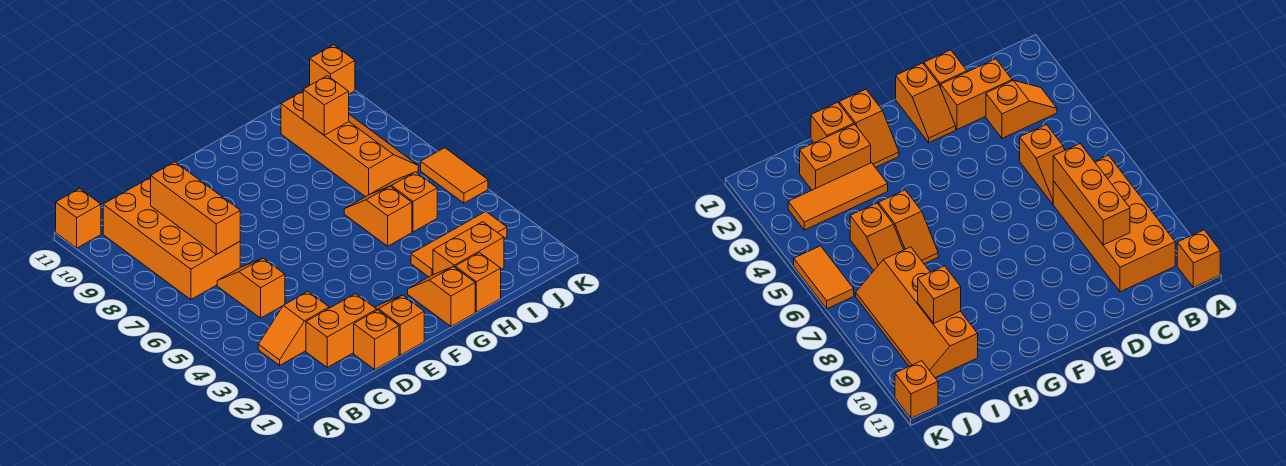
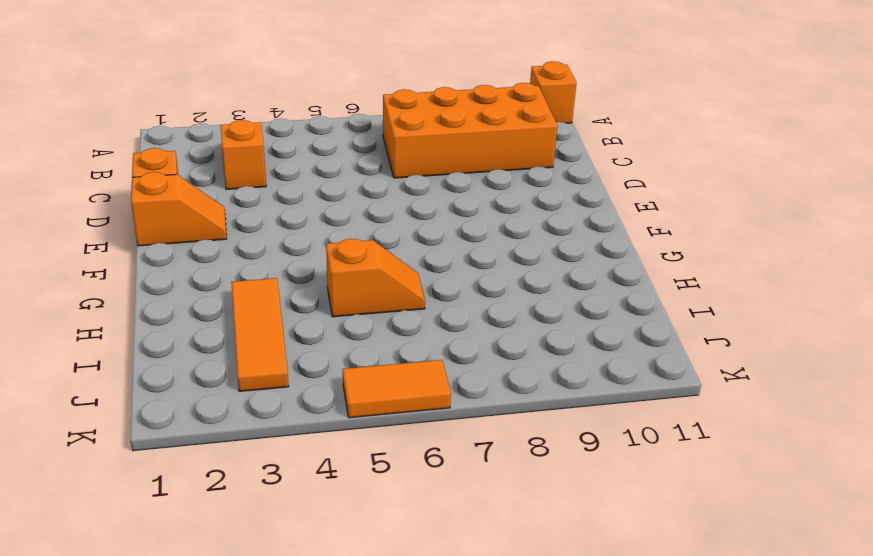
none -> orange 1x2 brick [306,294,377,367]
none -> orange 1x2 slope [217,258,285,318]
none -> orange 1x2 slope [408,267,475,326]

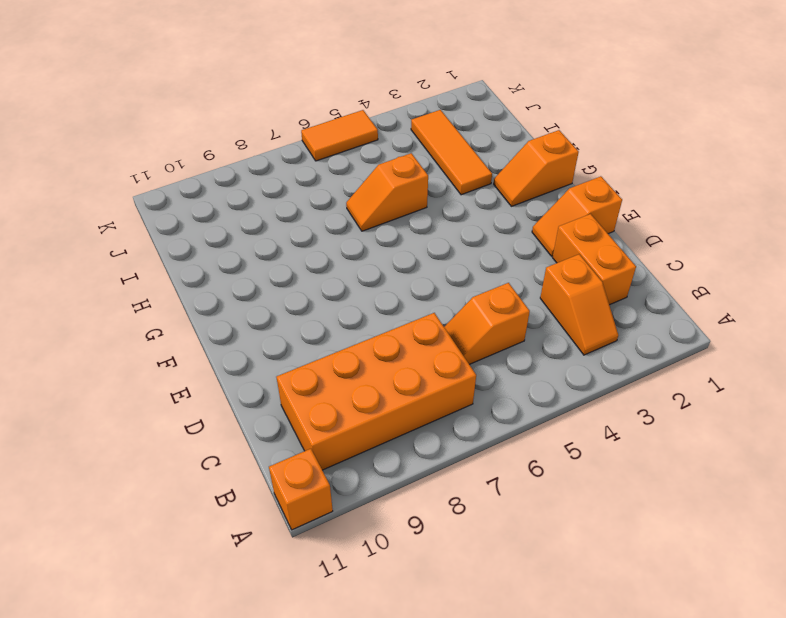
none -> orange 1x1 brick [354,310,399,369]
none -> orange 1x1 brick [455,253,501,312]
none -> orange 1x2 brick [433,222,504,275]

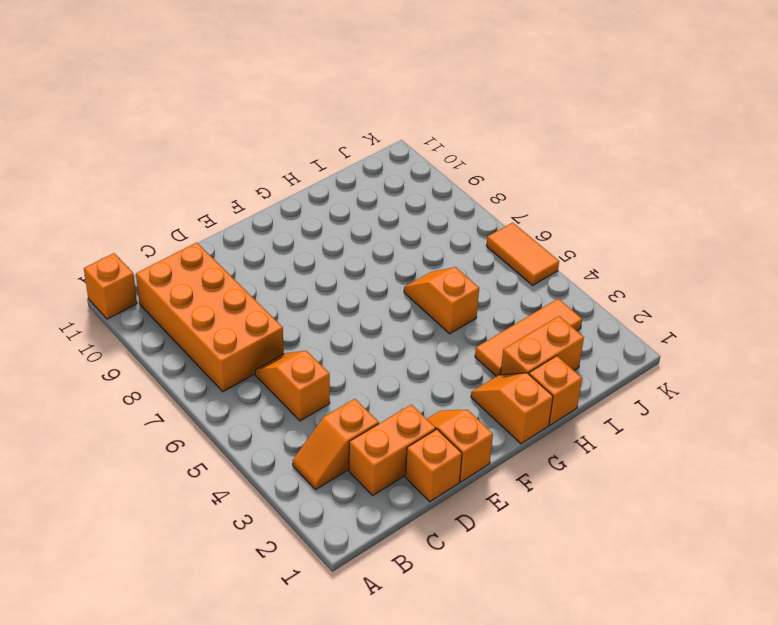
none -> orange 1x2 slope [373,172,437,232]
none -> orange 2x4 slope [281,91,418,197]
none -> orange 1x1 brick [310,45,355,94]

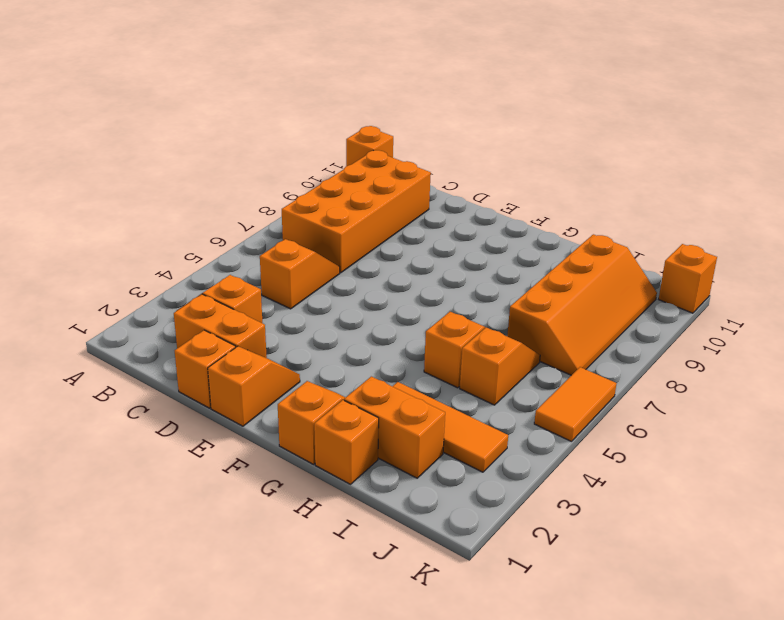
none -> orange 1x3 brick [151,162,240,254]
none -> orange 1x1 brick [303,76,349,135]

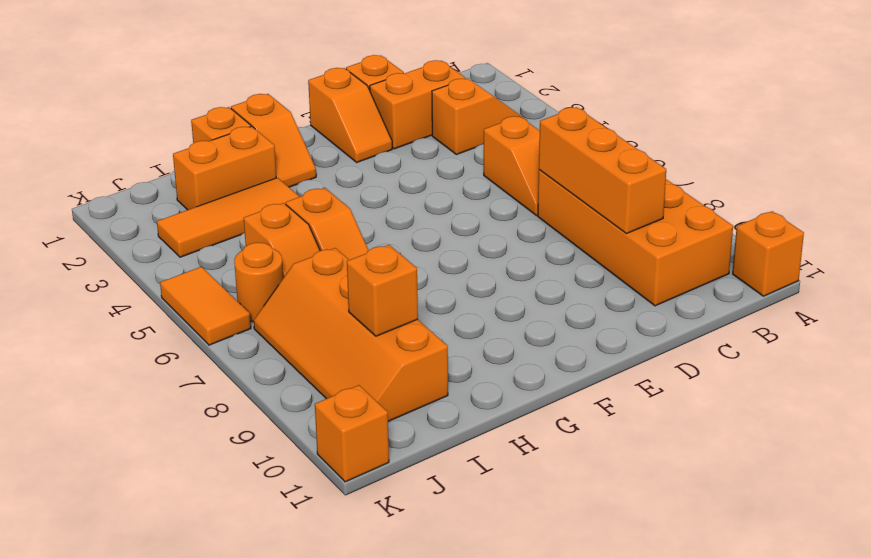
orange 1x1 round brick [234,242,283,322] -> none

